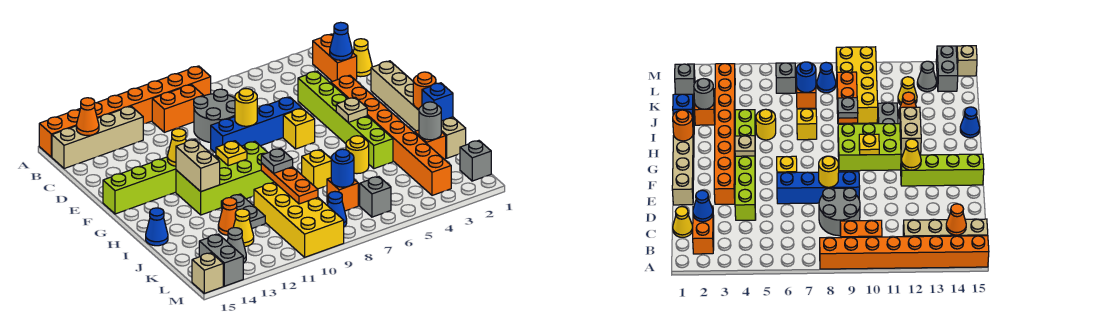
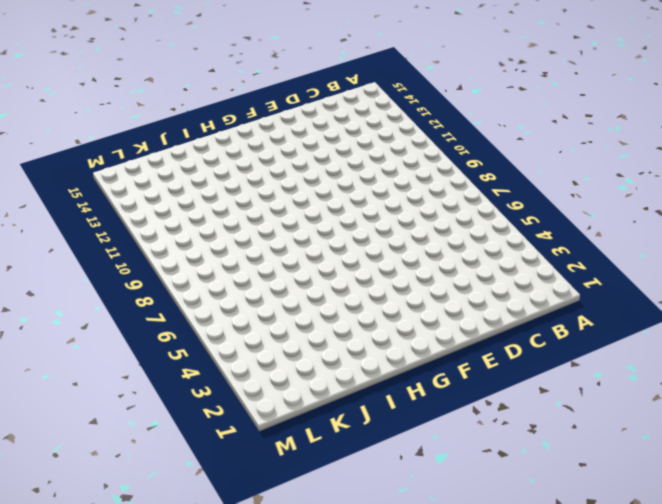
none -> orange 1x8 brick [39,66,211,157]
none -> orange 1x2 brick [313,34,357,81]
none -> orange 1x2 brick [152,85,204,132]
none -> tan 1x4 brick [52,106,143,169]

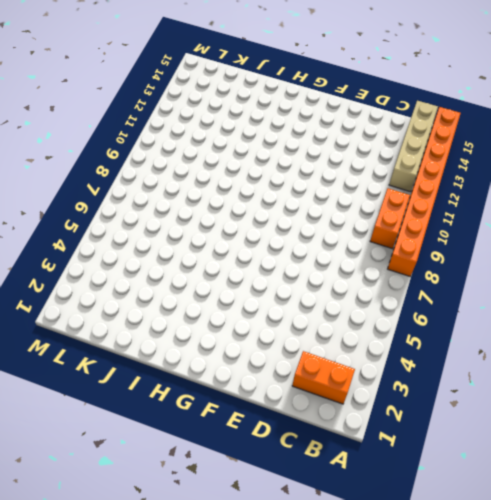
none -> yellow 1x1 cone [353,39,372,77]
none -> grey 2x2 round brick [194,89,235,143]
none -> lime 1x6 brick [298,71,393,169]
none -> tan 1x6 brick [371,61,466,158]

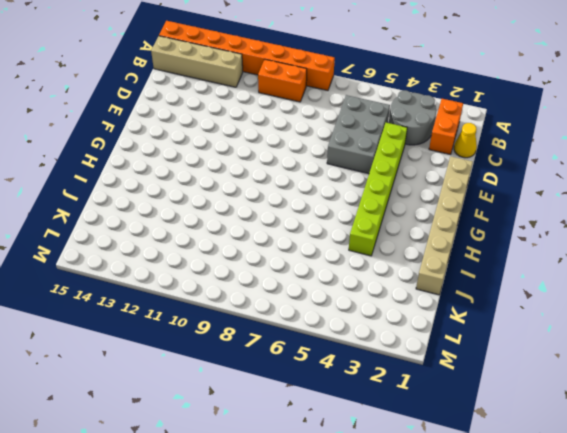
grey 2x2 round brick [389,90,436,145] -> grey 2x2 round brick moved to [194,89,235,143]
grey 2x3 brick [327,95,390,174] -> blue 1x4 brick [211,97,302,153]
none -> orange 1x8 brick [331,75,451,195]
none -> yellow 1x1 brick [283,108,315,149]
none -> lime 1x4 brick [103,157,176,214]
none -> lime 2x4 brick [176,141,274,215]

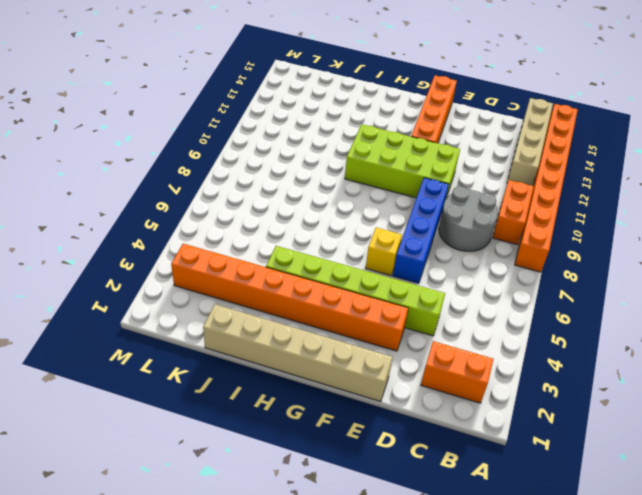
lime 2x4 brick [345,124,460,198] -> lime 2x4 brick turned to [176,141,274,215]
orange 1x4 brick [411,75,457,143] -> lime 1x4 brick [103,157,176,214]
none -> yellow 1x1 cone [353,39,372,77]
none -> yellow 1x1 round brick [346,136,369,174]
none -> yellow 1x1 brick [302,150,331,189]
none -> grey 1x2 plate [221,194,265,228]

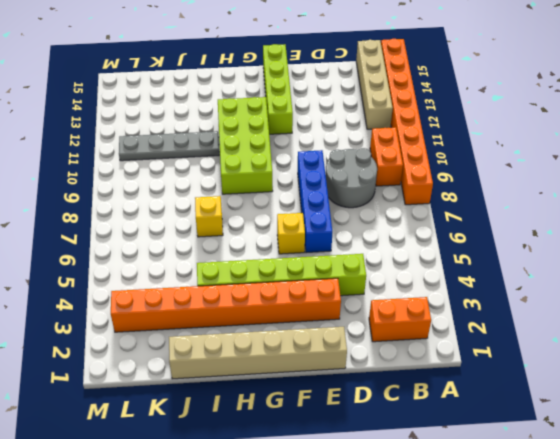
grey 1x4 plate [119,131,219,161] -> grey 1x2 plate [221,194,265,228]
none -> yellow 1x1 cone [353,39,372,77]
none -> yellow 1x1 round brick [346,136,369,174]
none -> blue 1x1 cone [146,208,168,246]
none -> orange 1x1 brick [415,130,446,159]

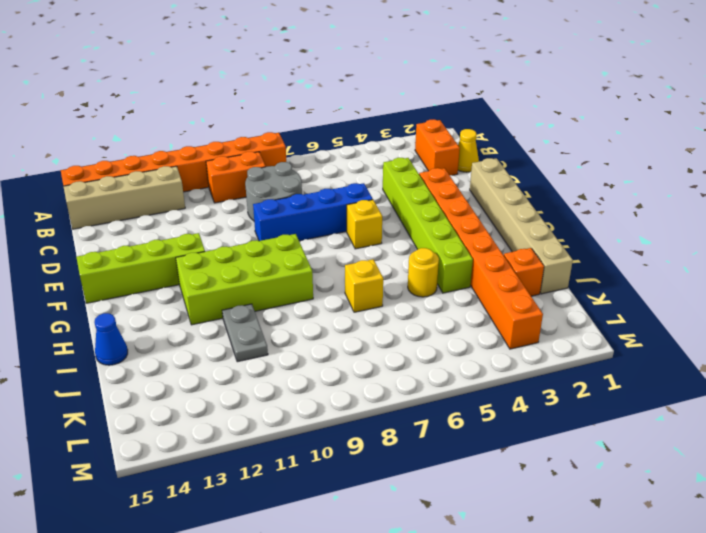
none -> yellow 2x4 brick [254,182,344,257]
none -> orange 1x1 cone [218,198,237,235]
none -> orange 1x1 brick [327,178,358,211]
none -> yellow 1x1 cone [233,209,254,247]

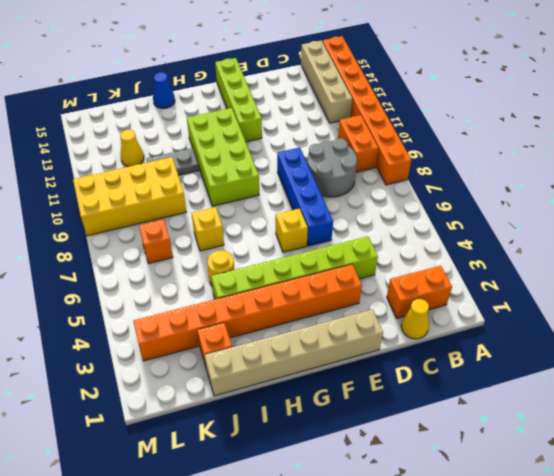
none -> orange 1x1 cone [218,198,237,235]
none -> grey 1x1 brick [460,141,491,181]
none -> grey 1x1 brick [360,177,391,217]
none -> blue 1x1 cone [327,192,347,227]

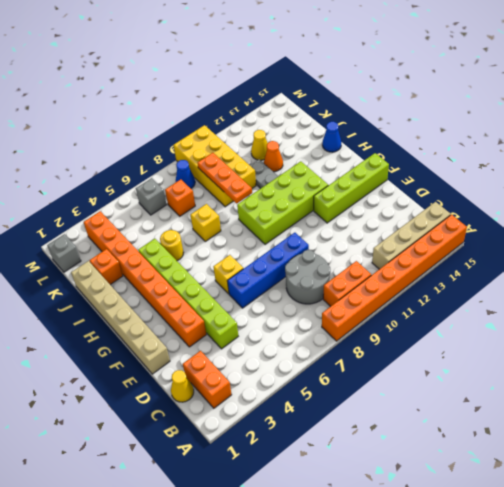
none -> grey 1x1 cone [227,228,246,263]
none -> grey 1x2 brick [199,234,243,286]
none -> tan 1x1 brick [192,253,223,294]
none -> orange 1x1 cone [76,98,99,135]

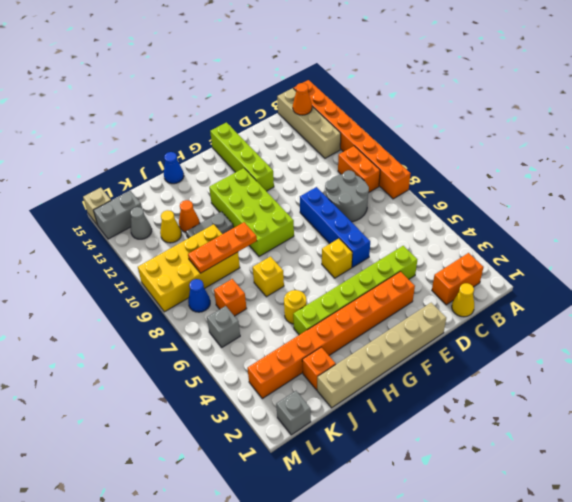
none -> blue 1x1 cone [330,22,352,60]
none -> yellow 1x1 round brick [235,89,257,126]
none -> yellow 1x1 cone [167,129,186,166]
none -> tan 1x1 plate [336,97,367,122]

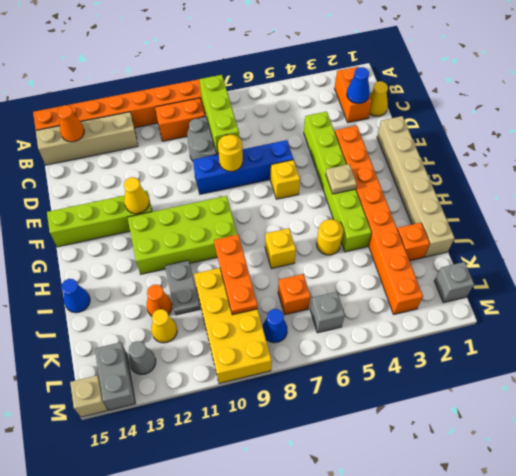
lime 1x3 brick [200,75,239,153] -> none
none -> yellow 1x1 plate [216,141,247,166]
none -> tan 1x2 brick [176,140,220,192]
none -> orange 1x1 round brick [413,72,436,109]
none -> blue 1x1 brick [422,83,453,121]

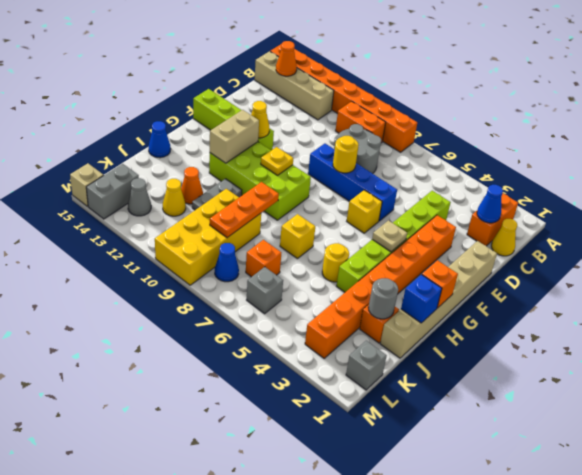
orange 1x1 brick [422,260,458,308] -> orange 1x1 round brick [413,72,436,109]
none -> blue 1x1 round brick [331,149,354,187]
none -> grey 1x1 plate [261,148,293,173]

